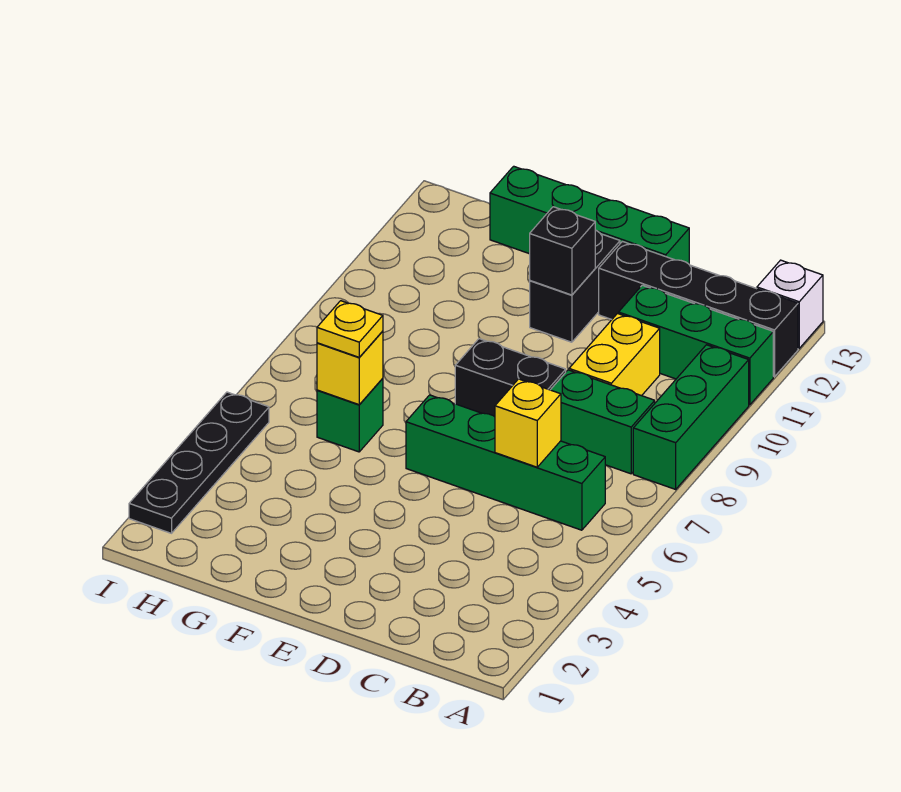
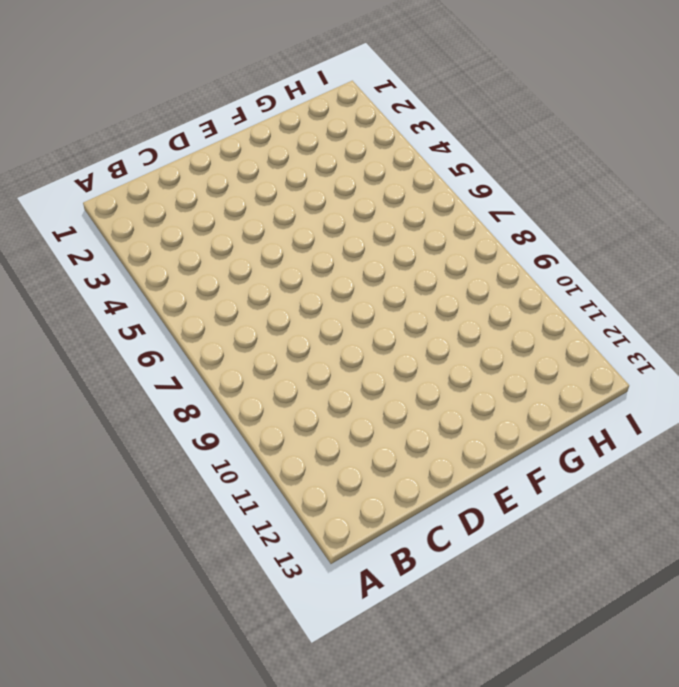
none -> green 1x3 brick [633,345,749,489]
none -> green 1x3 brick [619,285,773,405]
none -> black 1x4 brick [599,241,798,377]

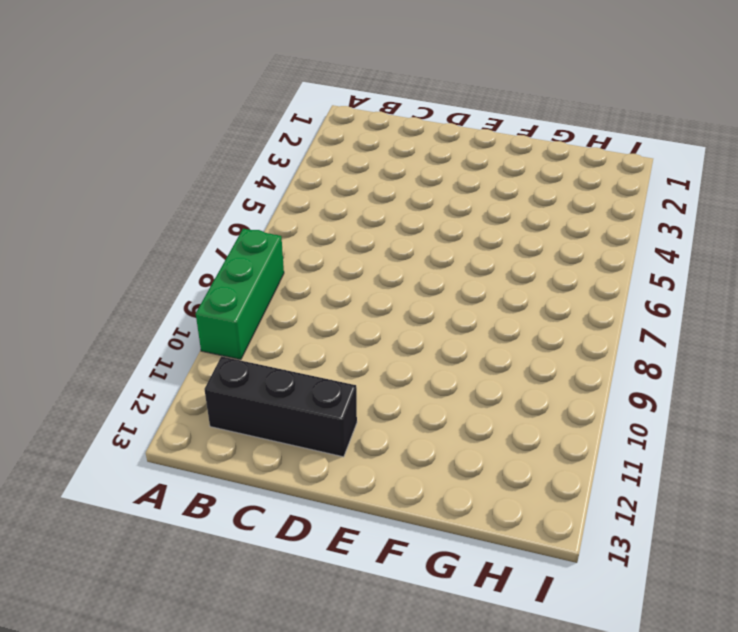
black 1x3 brick [204,356,357,457] -> black 1x4 brick [599,241,798,377]
none -> green 1x3 brick [619,285,773,405]
none -> white 1x1 brick [757,260,823,348]
none -> green 1x4 brick [406,395,605,530]

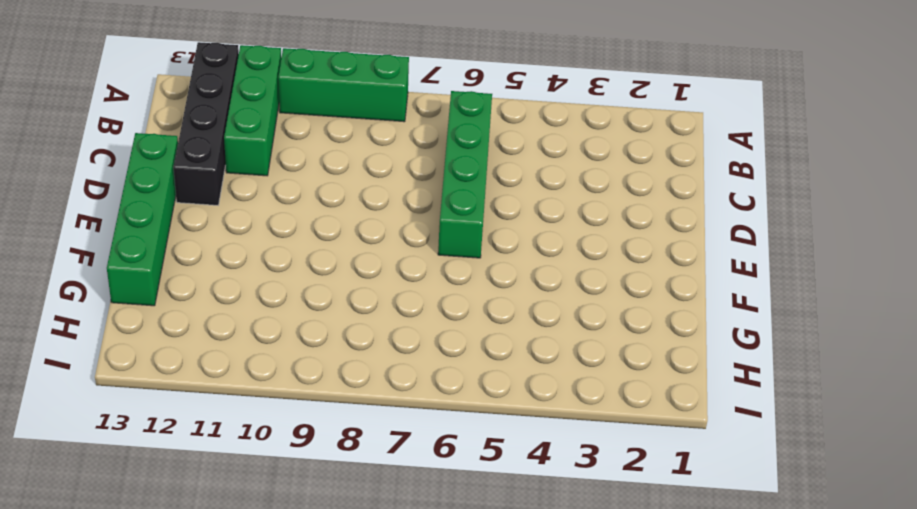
none -> white 1x1 brick [757,260,823,348]
none -> green 1x2 brick [551,370,655,474]
none -> yellow 1x2 brick [569,314,660,396]

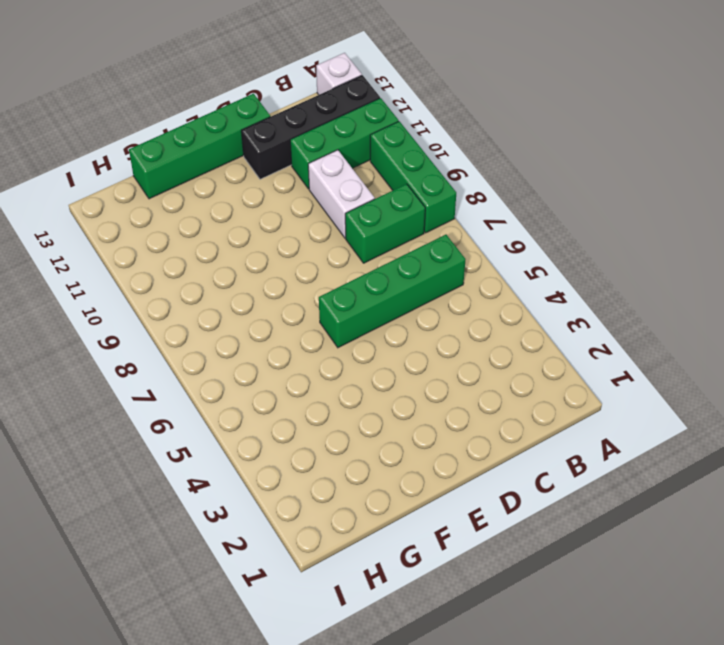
white 1x2 brick [308,150,375,238] -> yellow 1x2 brick [569,314,660,396]
none -> black 1x2 brick [455,339,566,417]
none -> black 1x2 brick [530,230,620,342]
none -> green 1x1 brick [317,378,383,452]

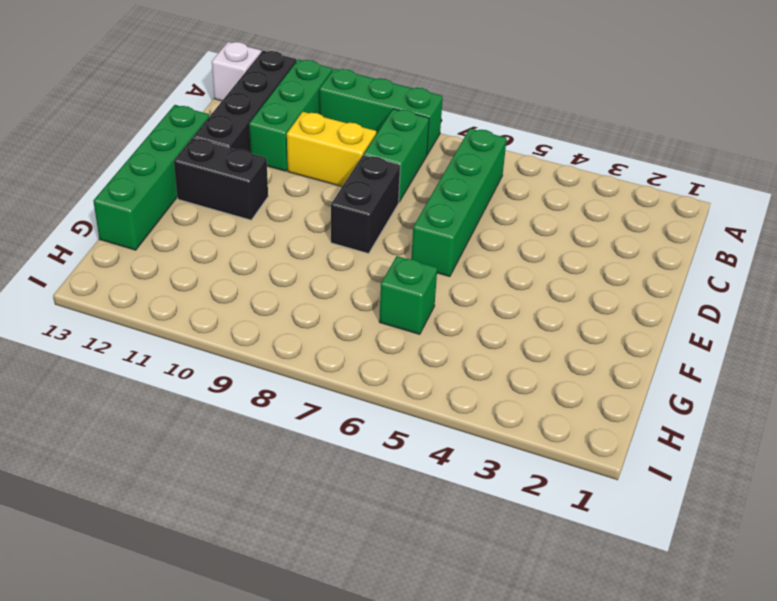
none -> black 1x4 plate [129,392,269,533]
none -> yellow 1x1 brick [495,379,561,467]
none -> black 1x1 brick [530,207,595,295]

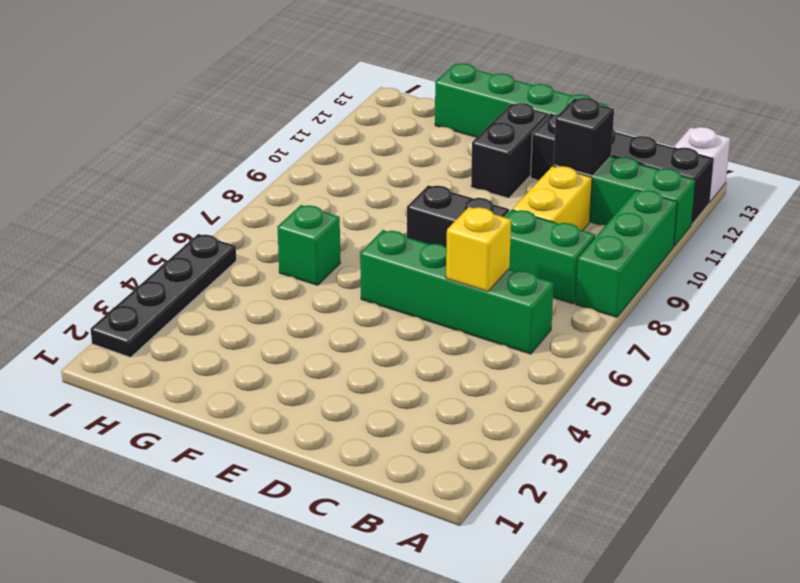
black 1x1 brick [553,98,614,176] -> black 1x1 brick moved to [530,207,595,295]
none -> yellow 1x1 brick [317,331,383,405]
none -> yellow 1x1 plate [317,301,383,357]

